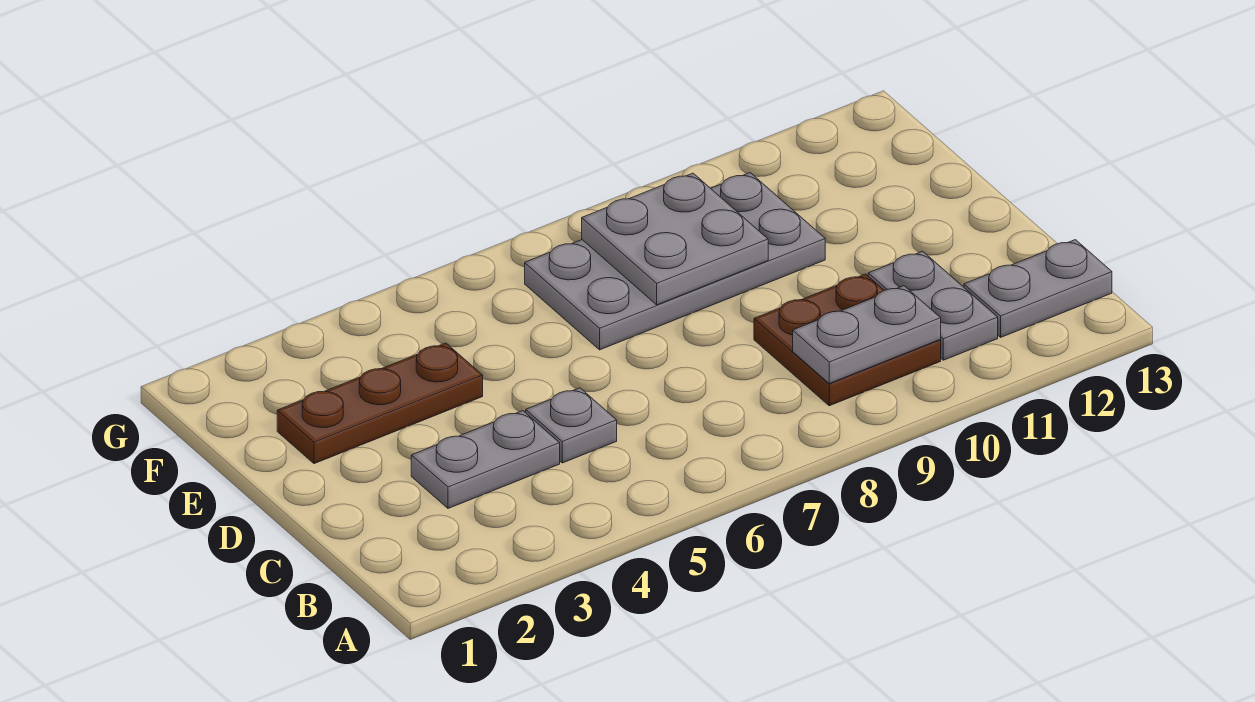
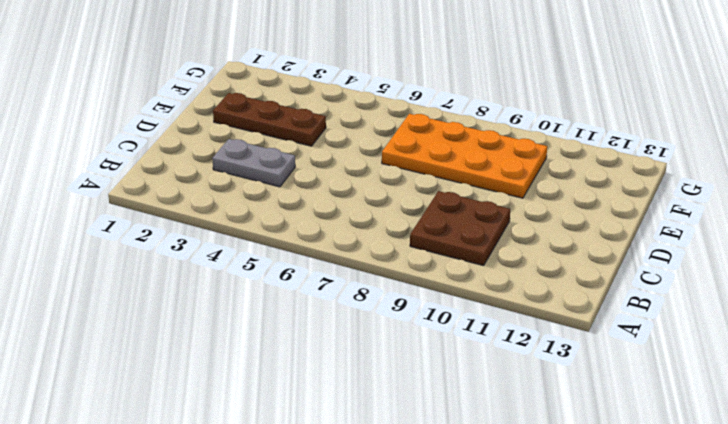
orange 2x4 plate [382,114,547,198] -> grey 2x4 plate [525,173,825,350]
none -> grey 1x2 plate [868,251,998,360]
none -> grey 1x2 plate [964,240,1112,337]

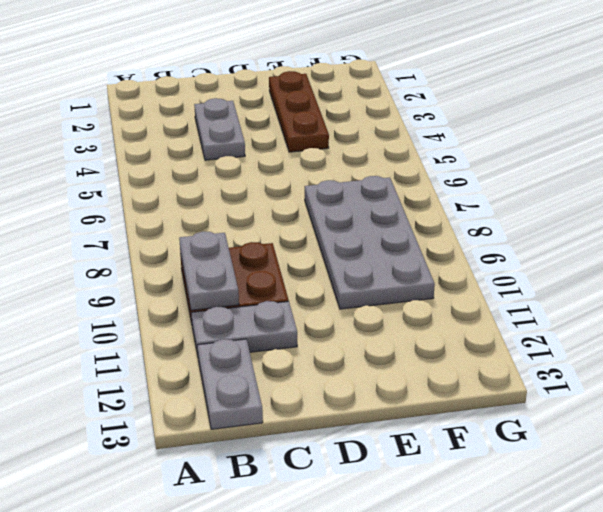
none -> grey 1x1 plate [526,388,617,463]
none -> grey 2x2 plate [582,173,768,305]

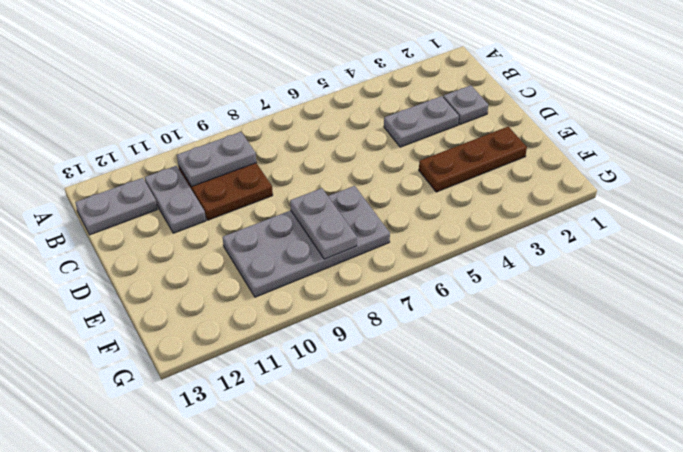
grey 1x1 plate [443,85,488,124] -> grey 1x1 plate moved to [526,388,617,463]
grey 1x2 plate [290,188,357,259] -> grey 2x2 plate [582,173,768,305]

